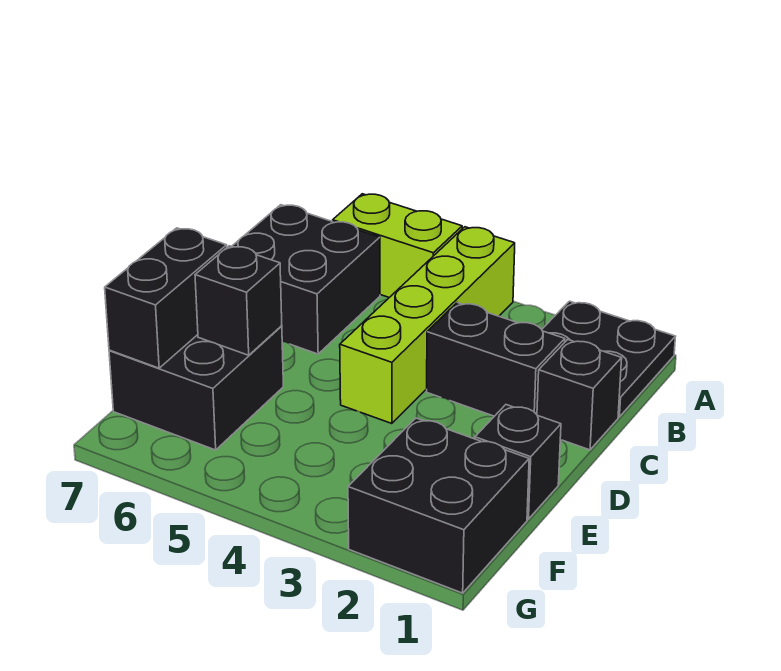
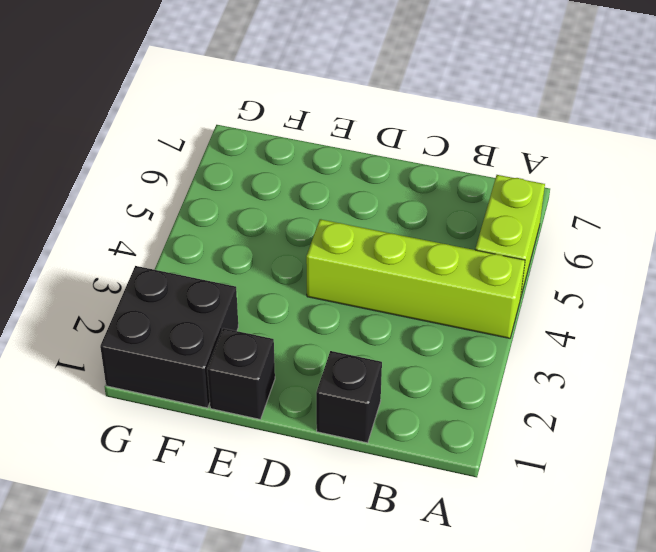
none -> black 2x2 plate [542,301,675,417]
none -> black 2x2 brick [232,205,380,354]

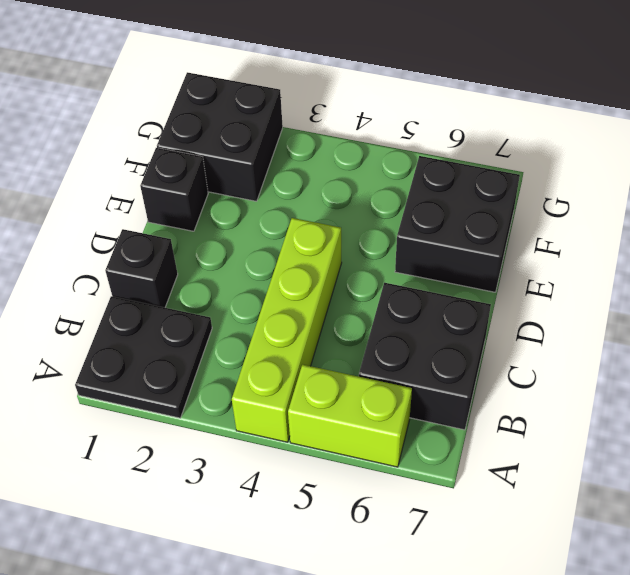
none -> black 1x2 brick [427,303,565,416]
none -> black 1x1 brick [195,246,282,355]

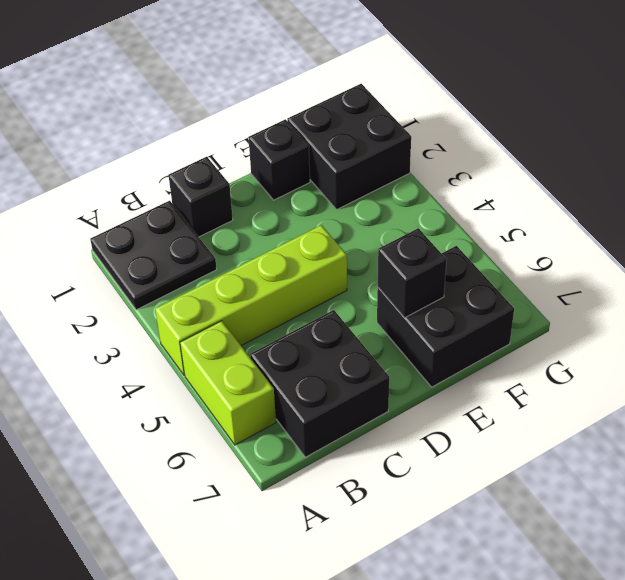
none -> black 1x2 brick [427,303,565,416]
none -> black 1x2 brick [105,228,227,368]

